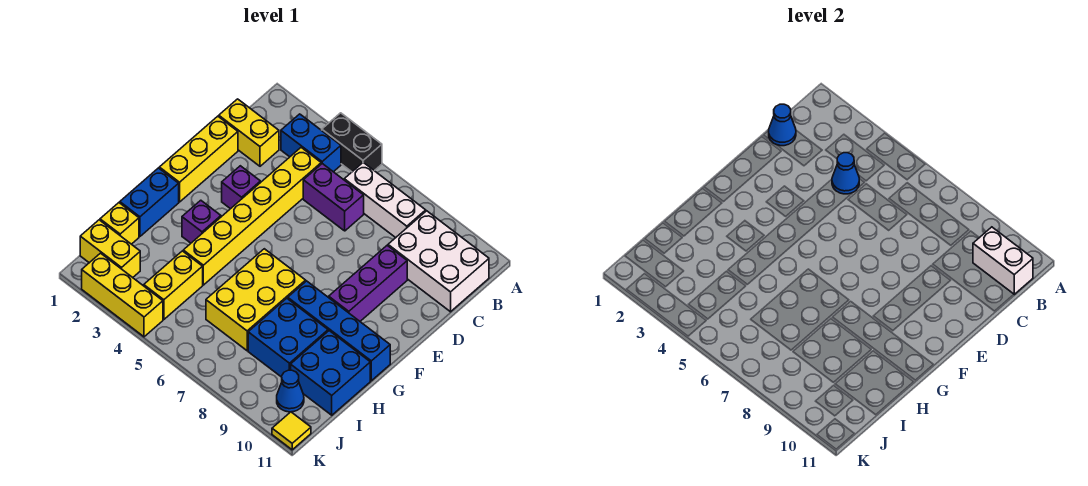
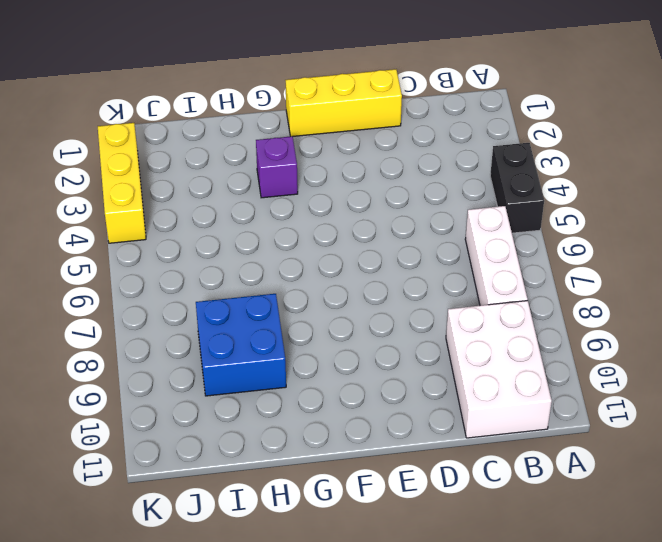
none -> blue 1x2 brick [281,114,341,172]
none -> yellow 1x2 brick [219,99,279,166]
none -> yellow 1x6 brick [183,148,321,285]

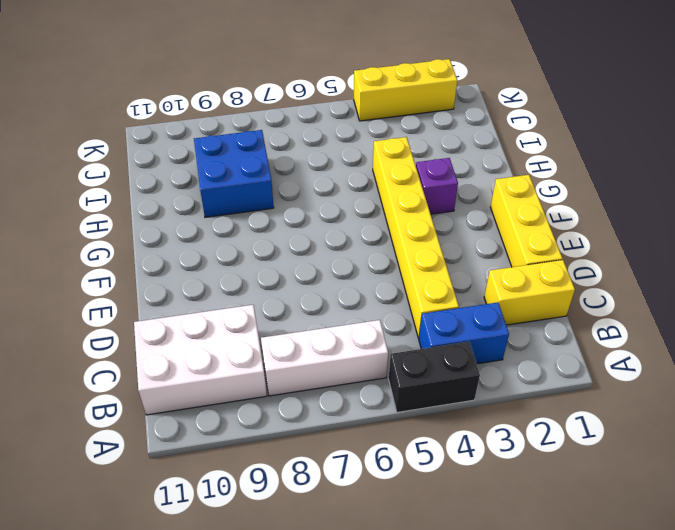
none -> purple 1x2 brick [303,164,364,231]
none -> purple 1x3 brick [329,246,407,321]
none -> purple 1x1 brick [222,166,260,209]

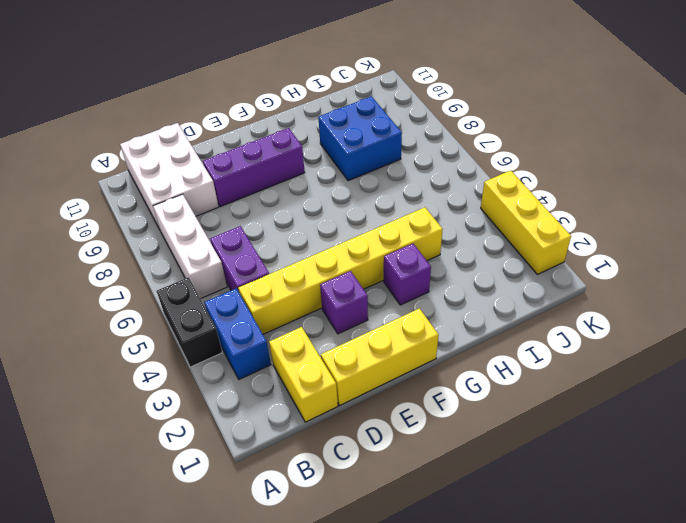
none -> blue 1x2 brick [120,168,179,236]
none -> yellow 2x3 brick [206,249,306,351]
none -> blue 1x4 brick [288,281,390,381]

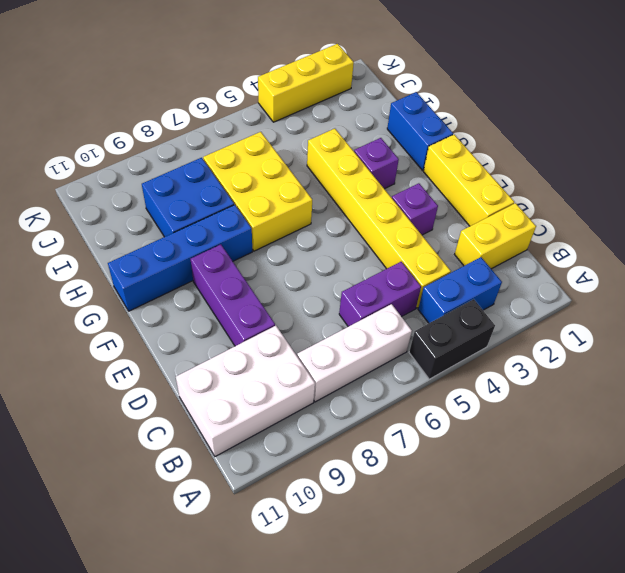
none -> blue 2x2 brick [291,331,370,415]
none -> yellow 1x1 brick [100,203,139,244]
none -> yellow 1x2 brick [144,251,203,319]

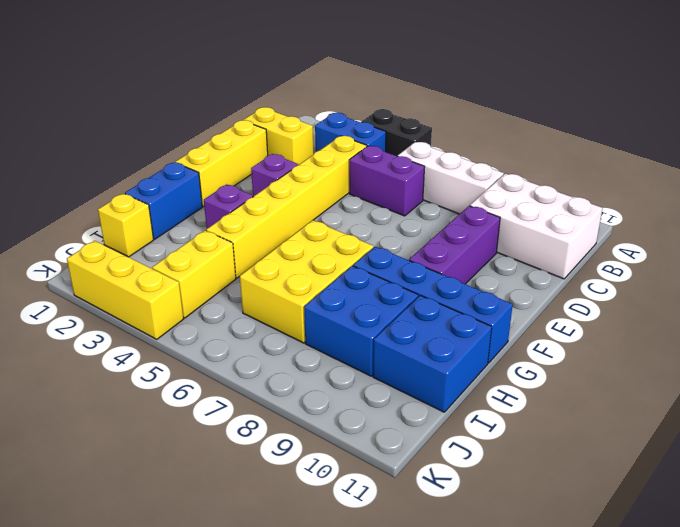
none -> yellow 1x2 brick [80,220,140,277]
none -> blue 1x1 cone [277,370,304,412]
none -> yellow 1x1 tile [272,412,311,450]

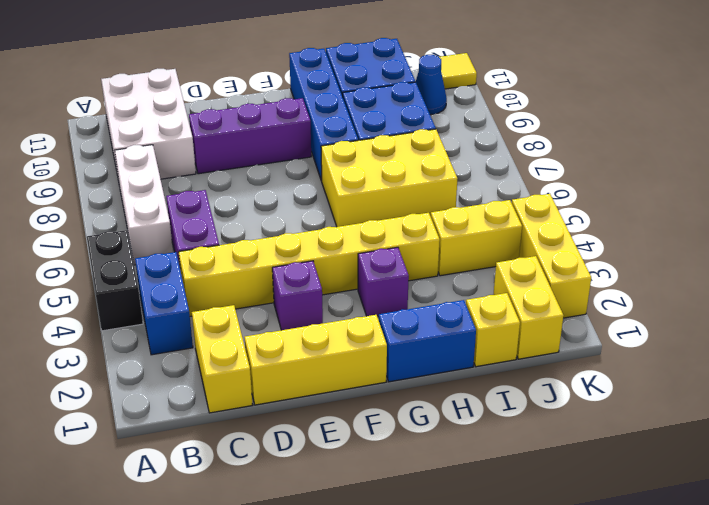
none -> white 1x2 brick [973,227,1033,294]
none -> blue 1x1 cone [769,104,796,146]
none -> blue 1x1 cone [832,153,859,194]

